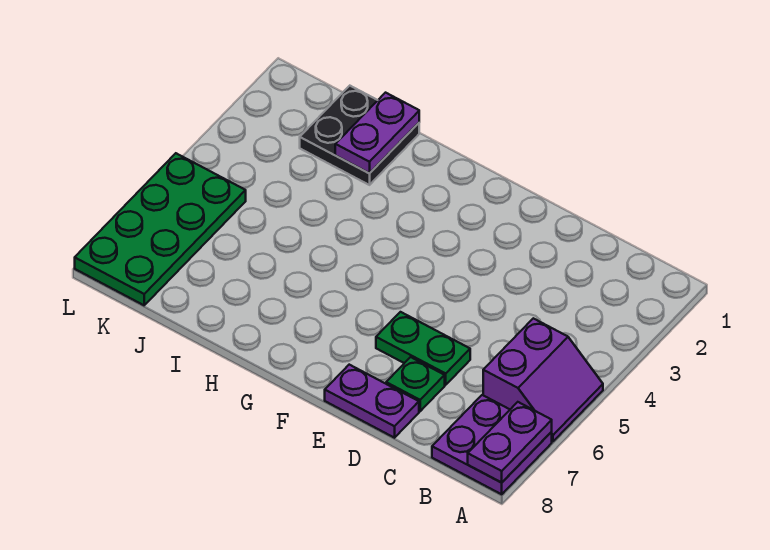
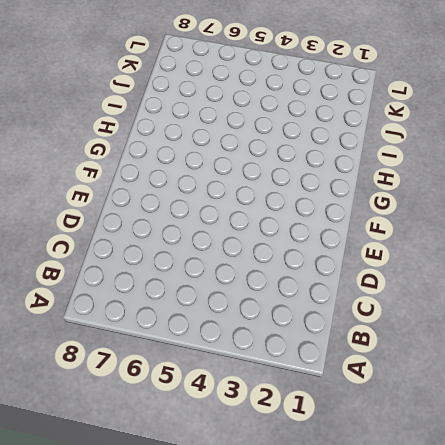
none -> purple 2x2 slope [483,318,603,442]
none -> purple 2x2 plate [432,395,552,494]

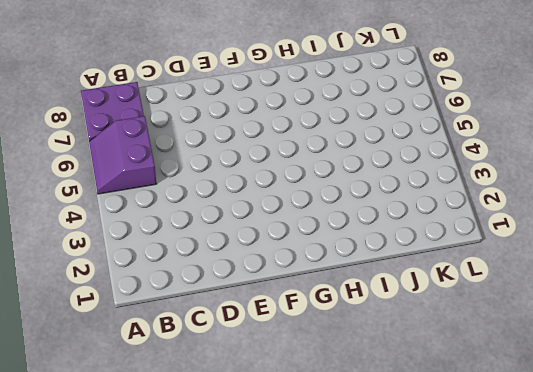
none -> green 1x2 plate [376,312,470,385]
none -> green 1x1 plate [386,357,445,411]

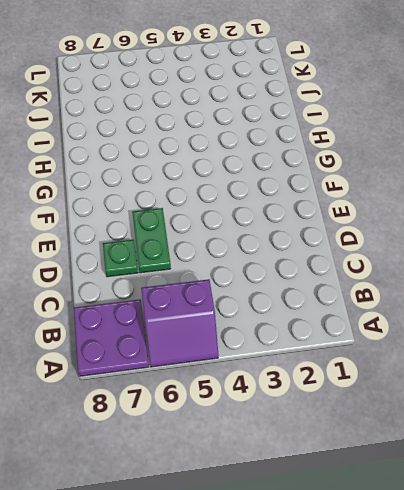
none -> purple 1x2 plate [325,365,419,438]
none -> black 2x2 plate [300,86,419,185]

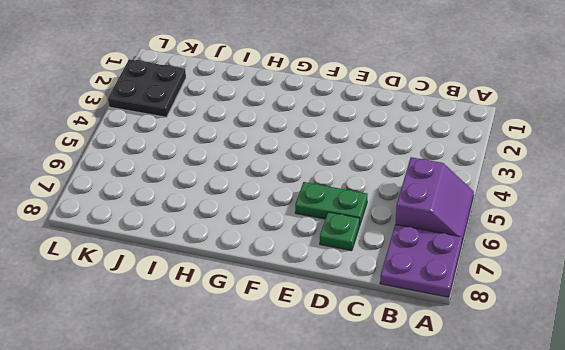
black 2x2 plate [108,59,186,117] -> black 2x2 plate moved to [300,86,419,185]
none -> purple 1x2 plate [325,365,419,438]
none -> green 2x4 plate [75,153,246,305]

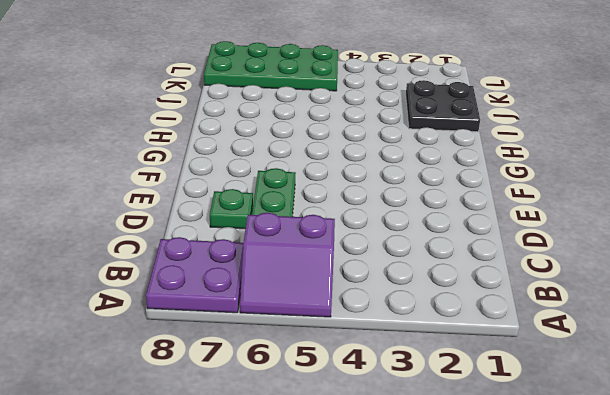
none -> purple 1x2 plate [325,365,419,438]
none -> purple 1x2 plate [468,402,552,483]

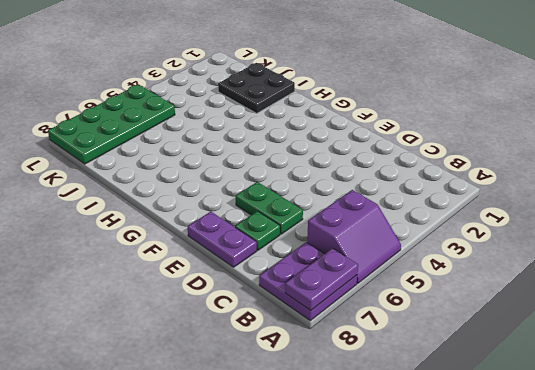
none -> purple 1x2 plate [335,93,419,173]

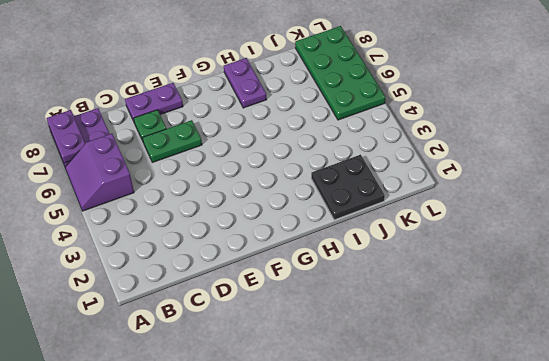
purple 1x2 plate [224,58,267,108] -> purple 1x2 plate moved to [335,93,419,173]

